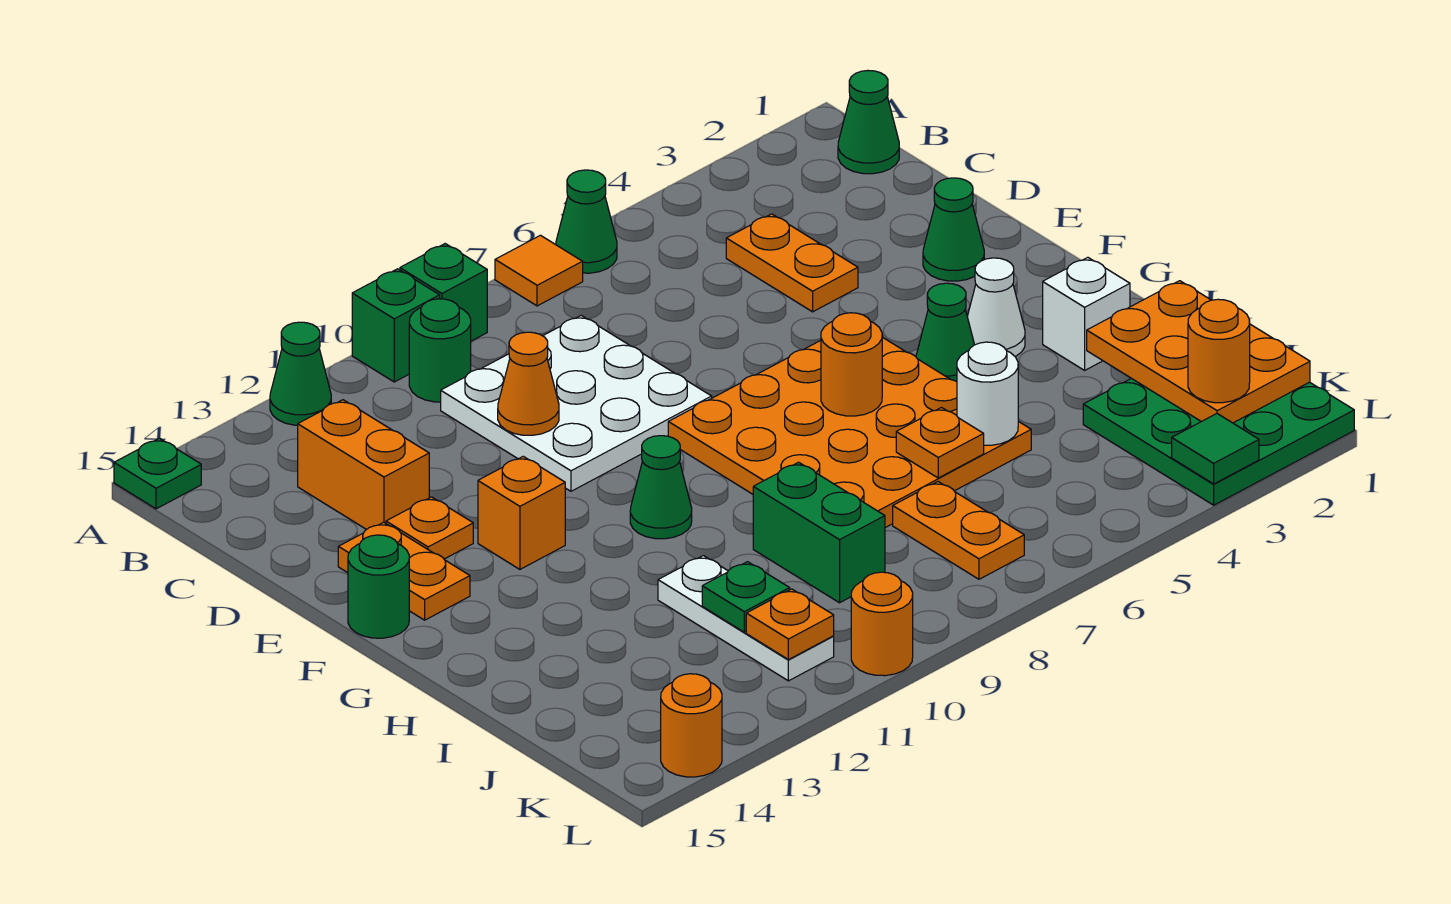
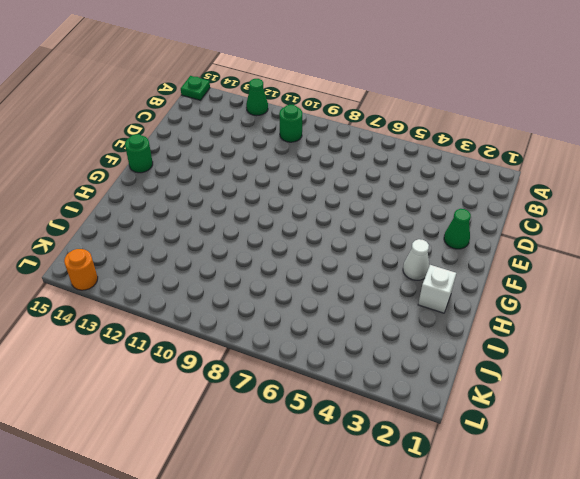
none -> green 1x1 cone [556,170,617,273]
none -> orange 1x1 tile [495,235,583,306]
none -> green 1x1 brick [400,244,487,341]
none -> green 1x1 brick [352,269,440,382]

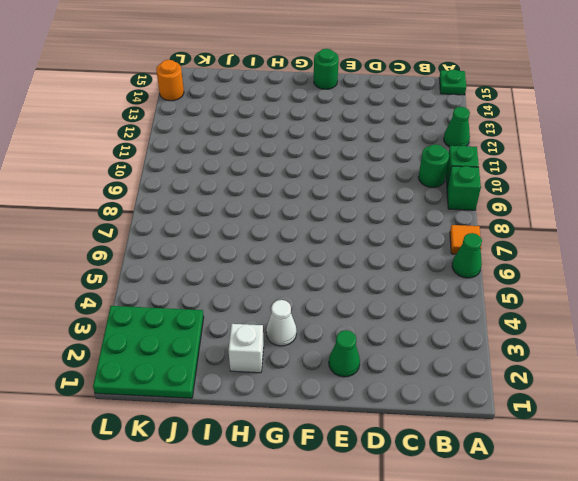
none -> green 1x1 cone [838,71,899,174]
none -> orange 1x2 plate [726,214,858,312]
none -> white 3x3 plate [441,316,712,491]
none -> orange 1x2 brick [298,400,429,530]

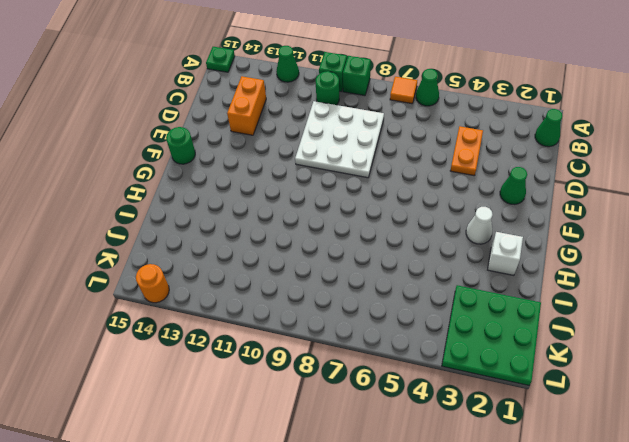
none -> orange 1x1 plate [386,497,473,559]
none -> orange 1x2 plate [338,522,470,620]
none -> orange 4x4 plate [668,337,1031,528]
none -> orange 1x1 brick [478,456,565,569]

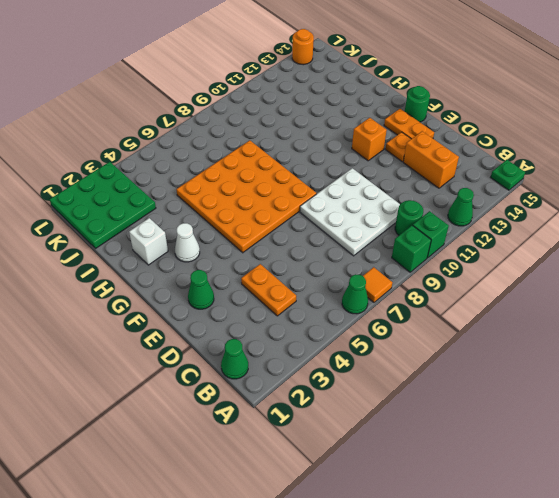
none -> green 1x1 cone [916,283,974,382]
none -> green 1x1 cone [630,436,692,539]
none -> green 1x2 brick [753,462,885,603]
none -> white 1x3 plate [658,556,834,681]

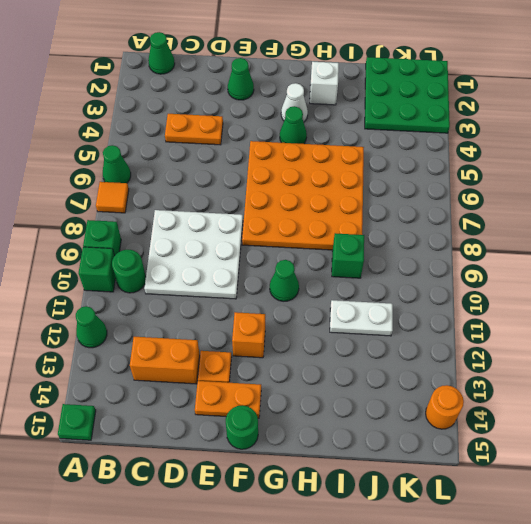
green 1x1 brick [332,233,364,278] -> green 1x2 brick [753,462,885,603]
white 1x2 plate [330,300,393,336] -> white 1x3 plate [658,556,834,681]
none -> orange 1x2 plate [893,482,1024,579]
none -> orange 1x1 round brick [851,572,913,676]
none -> orange 1x1 cone [498,332,559,435]
none -> orange 1x1 round brick [821,313,882,416]

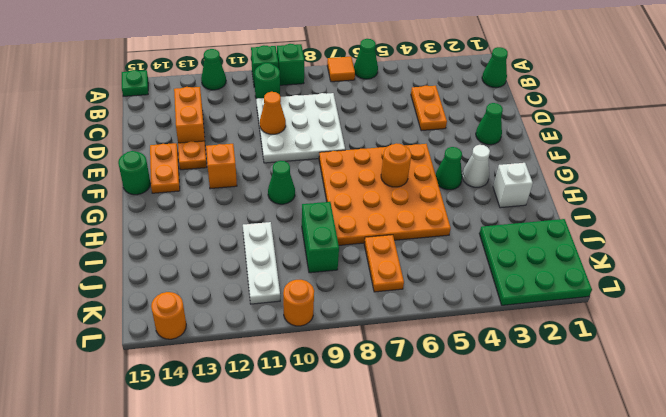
none -> orange 2x3 plate [1087,281,1310,423]
none -> white 1x1 round brick [957,342,1018,445]
none -> orange 1x1 plate [896,408,984,478]
none -> green 1x1 plate [702,562,790,632]

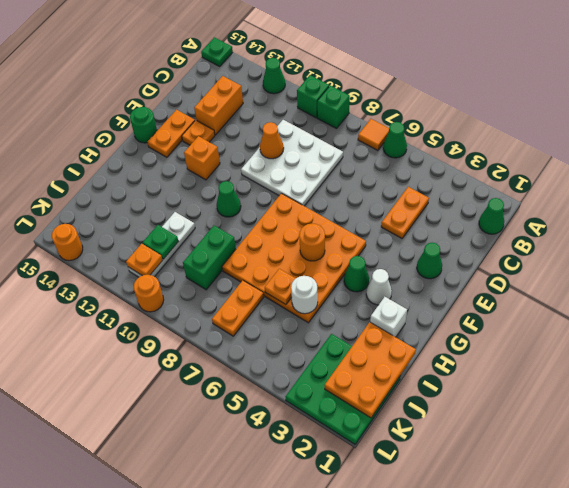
none -> green 1x1 round brick [409,299,471,402]
none -> green 1x1 tile [1172,414,1259,484]
none -> orange 1x1 round brick [1188,299,1250,403]

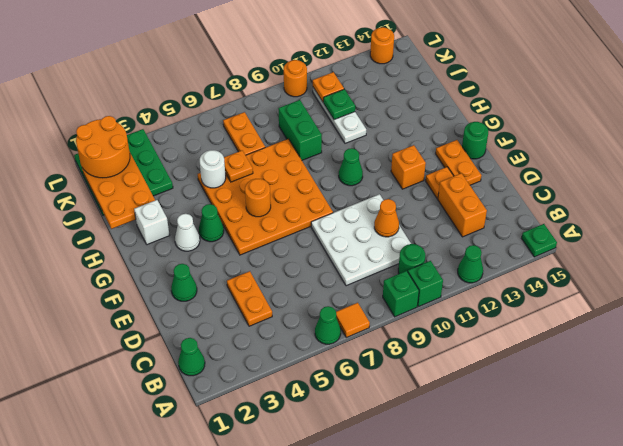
orange 2x2 round brick [76,116,130,178] -> orange 1x1 round brick [1188,299,1250,403]
none -> green 1x1 tile [1172,414,1259,484]

